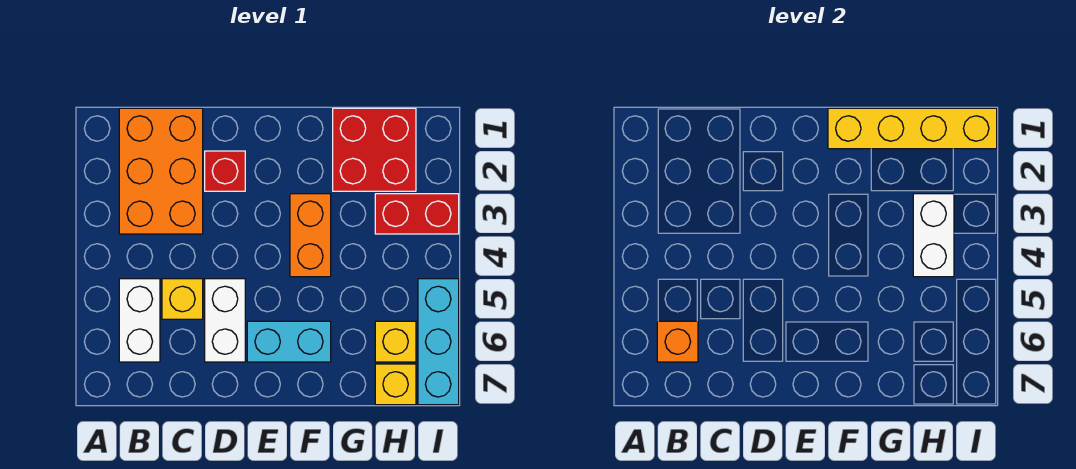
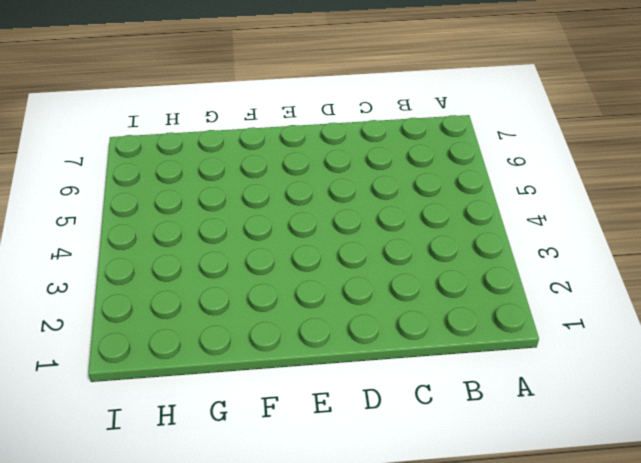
none -> orange 2x3 brick [119,108,203,234]
none -> white 1x2 brick [119,279,160,362]
none -> yellow 1x1 brick [162,279,203,319]

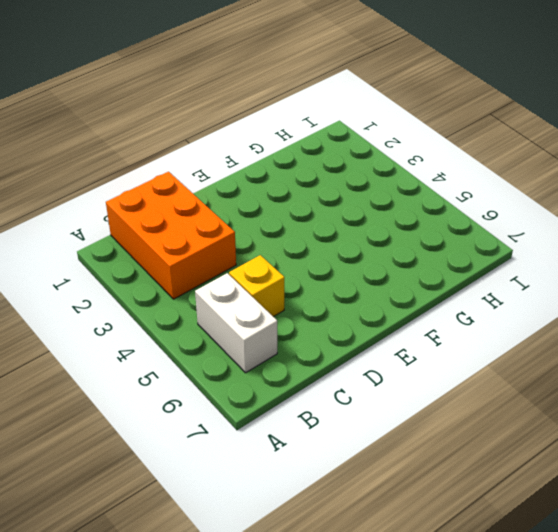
none -> red 1x1 brick [205,151,245,191]
none -> white 1x2 brick [205,279,245,362]
none -> cyan 1x2 brick [247,321,331,362]

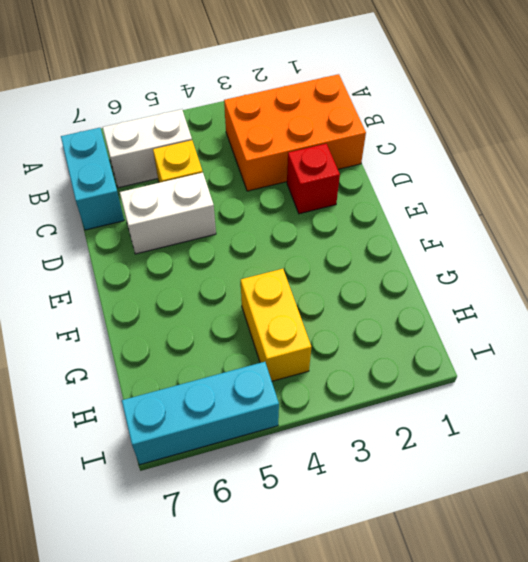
cyan 1x2 brick [61,128,124,230] -> cyan 1x2 brick moved to [247,321,331,362]
yellow 1x2 brick [241,269,311,381] -> none
none -> orange 1x2 brick [290,194,331,277]
none -> red 2x2 brick [333,108,416,191]
none -> red 1x2 brick [375,194,459,234]

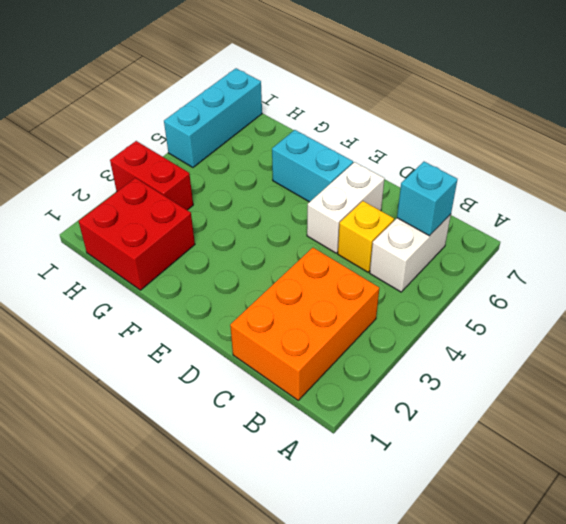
cyan 1x1 brick [397,162,458,236] -> orange 1x1 brick [657,321,698,362]
none -> red 1x1 brick [205,151,245,191]
none -> orange 1x2 brick [290,194,331,277]
none -> yellow 1x1 brick [375,321,416,362]

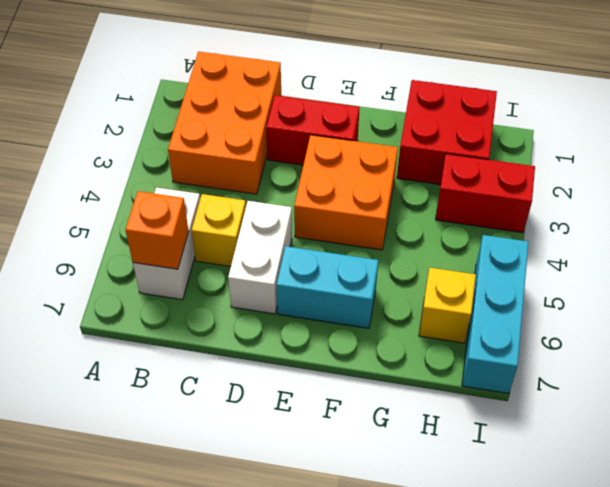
red 1x2 brick [266,95,360,165] -> red 1x1 brick [205,151,245,191]
orange 2x2 brick [294,135,398,250] -> orange 1x2 brick [290,194,331,277]
none -> yellow 1x1 brick [375,364,416,405]
none -> yellow 1x4 brick [828,108,997,149]
none -> white 1x2 brick [913,194,954,277]

